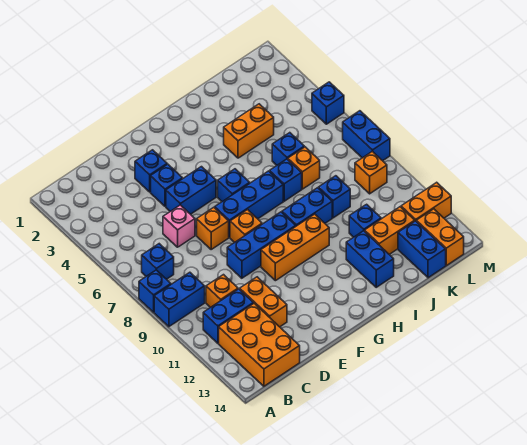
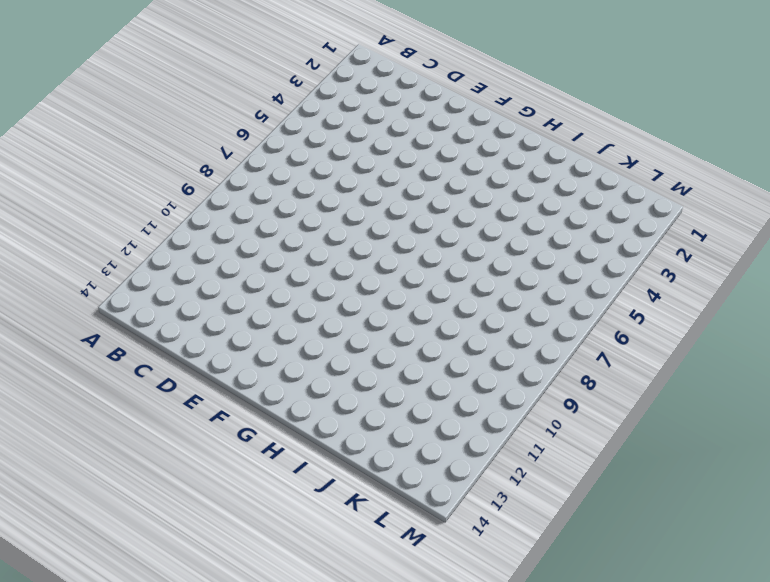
none -> blue 1x1 brick [139,270,171,312]
none -> blue 1x2 brick [154,272,205,327]
none -> blue 1x1 brick [142,244,174,279]
none -> blue 1x2 brick [203,289,253,343]

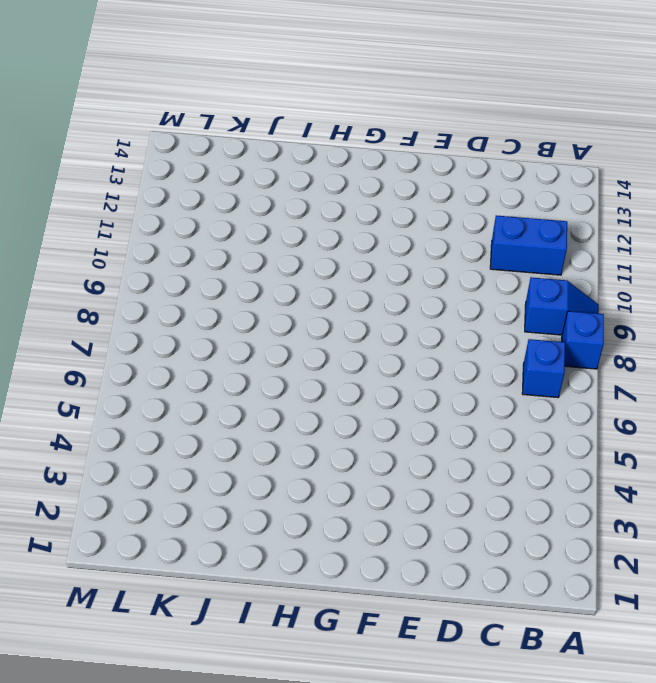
blue 1x2 slope [525,277,599,335] -> blue 1x2 brick [154,272,205,327]
none -> orange 2x3 brick [219,303,300,386]
none -> orange 1x1 brick [206,275,238,308]
none -> pink 1x1 brick [163,205,195,247]
none -> orange 1x2 brick [240,277,287,327]

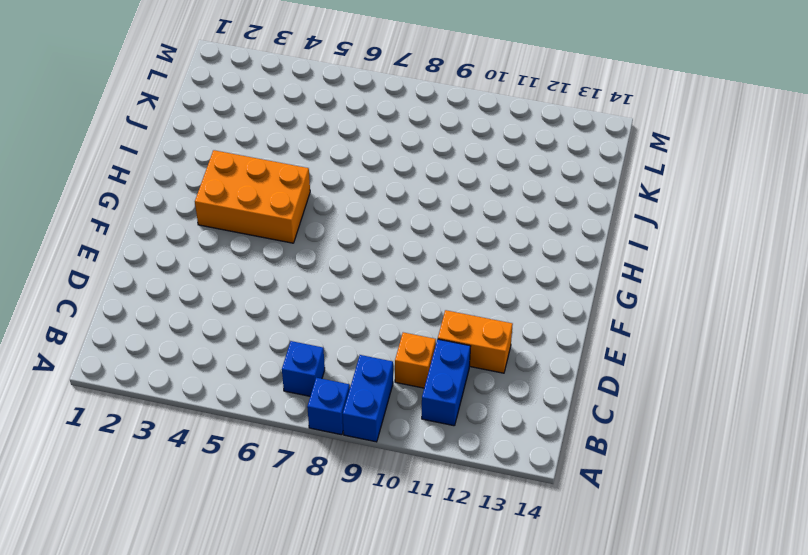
orange 2x3 brick [195,150,310,243] -> orange 2x3 brick moved to [219,303,300,386]
none -> pink 1x1 brick [163,205,195,247]
none -> blue 1x1 brick [135,150,167,192]
none -> blue 1x1 brick [151,164,182,206]
none -> blue 1x2 brick [166,167,216,214]

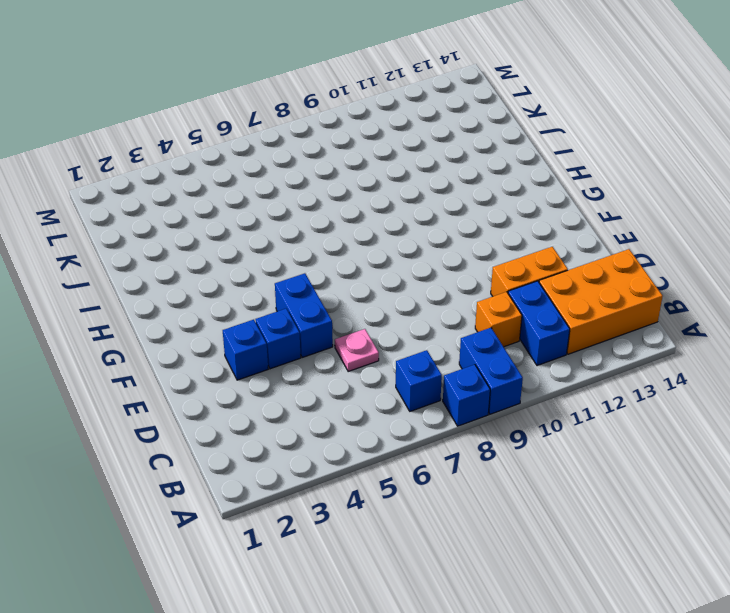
pink 1x1 plate [335,329,379,371] -> pink 1x1 brick [163,205,195,247]
none -> orange 1x1 brick [197,207,229,249]
none -> blue 1x3 brick [227,212,296,278]
none -> blue 1x3 brick [215,171,283,237]
none -> orange 1x1 brick [230,210,262,243]

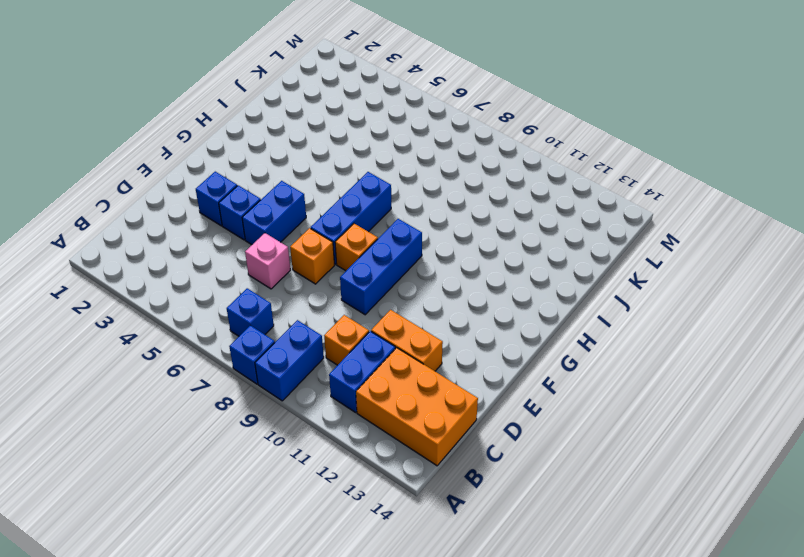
none -> orange 1x3 brick [261,214,329,281]
none -> blue 1x1 brick [218,169,250,202]
none -> blue 1x2 brick [282,188,332,226]
none -> orange 1x2 brick [224,104,274,158]

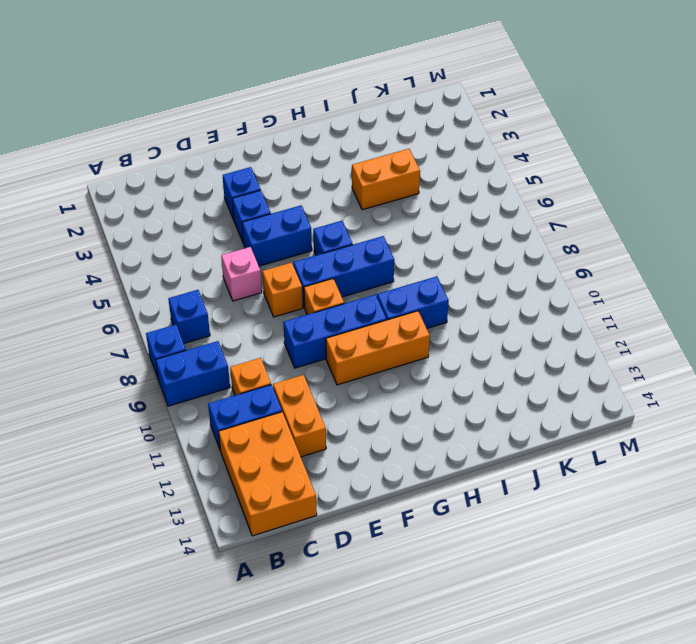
none -> blue 1x1 brick [270,159,302,201]
none -> blue 1x2 brick [346,231,394,287]
none -> blue 1x1 brick [272,133,304,165]
none -> orange 1x1 brick [288,147,320,189]

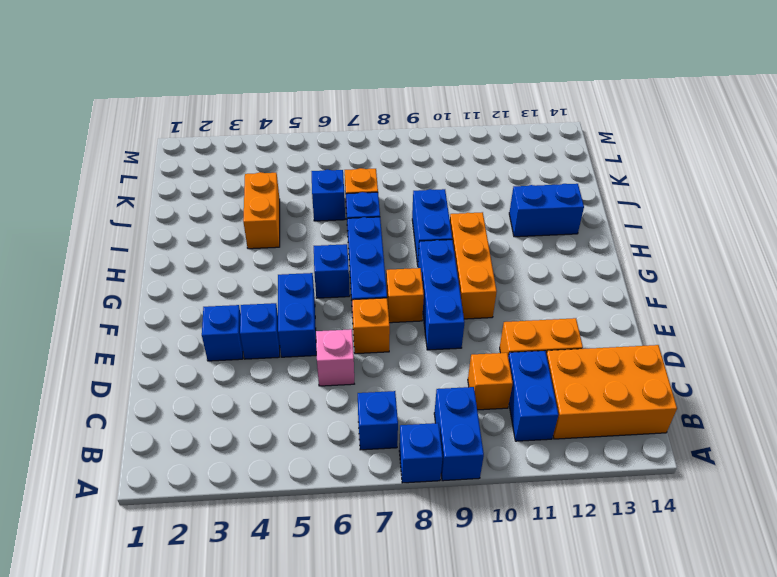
none -> blue 1x1 brick [319,176,350,218]
none -> blue 1x1 brick [349,204,381,237]
none -> orange 1x2 brick [365,207,415,255]
none -> blue 1x2 brick [398,221,446,278]

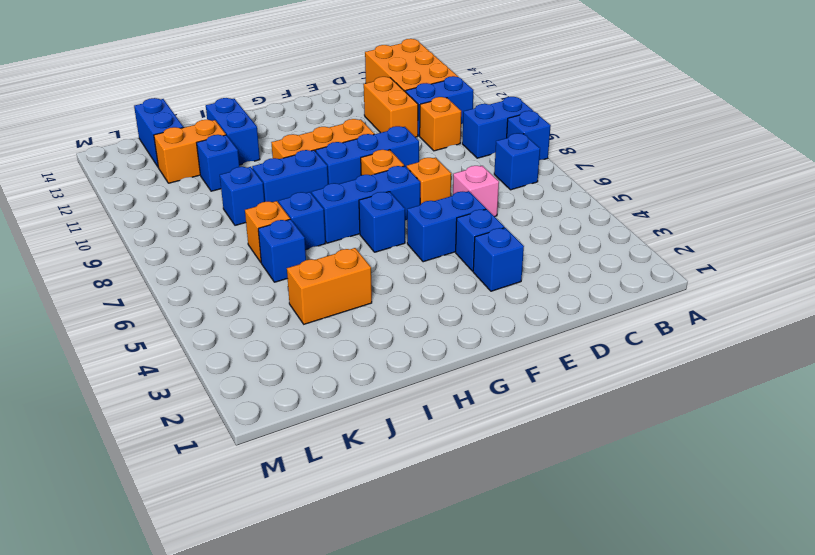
none -> orange 1x1 brick [355,151,387,194]
none -> orange 1x2 brick [401,182,451,221]
none -> orange 1x2 brick [416,209,464,266]
none -> blue 1x1 brick [312,82,344,124]

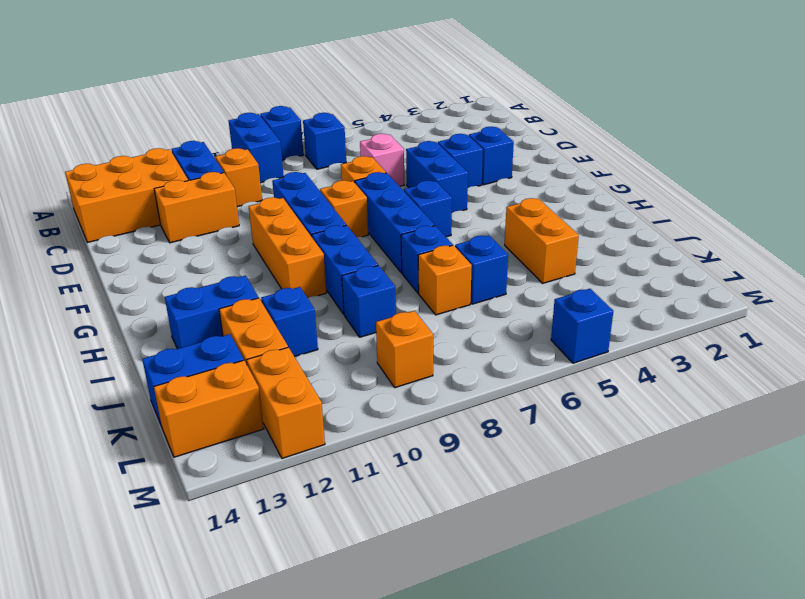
none -> blue 1x2 brick [343,111,390,161]

